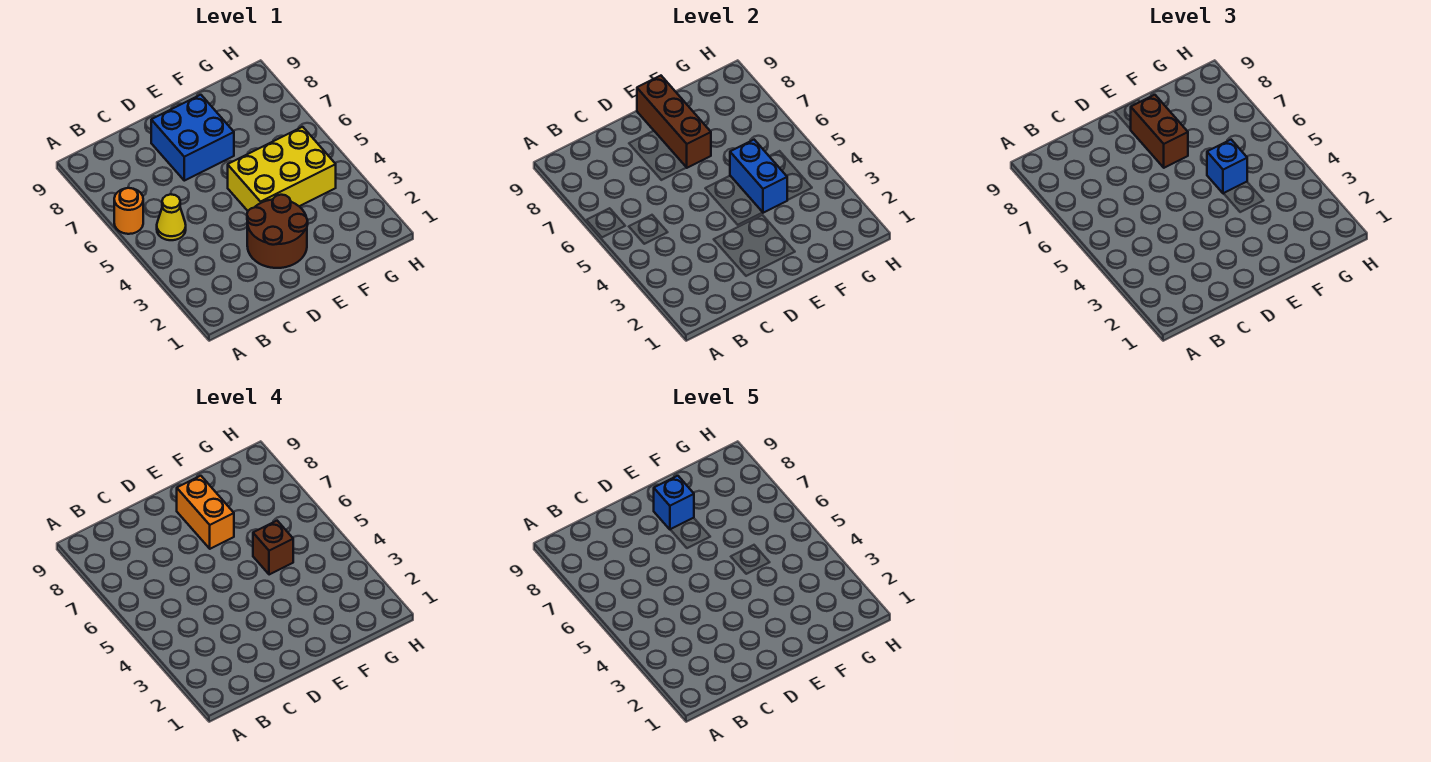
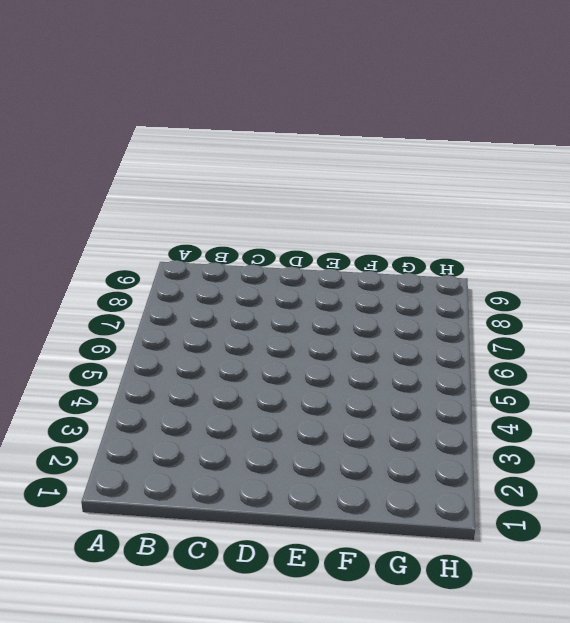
none -> orange 1x1 round brick [114,188,143,234]
none -> yellow 1x1 cone [157,194,186,240]
none -> brown 2x2 round brick [247,195,308,268]

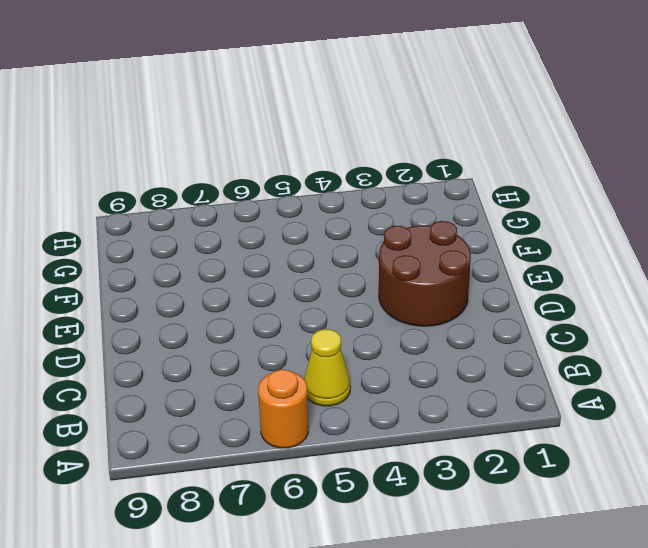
none -> blue 2x2 brick [151,95,234,181]
none -> yellow 2x3 brick [228,127,336,211]
none -> brown 1x3 brick [637,76,711,168]

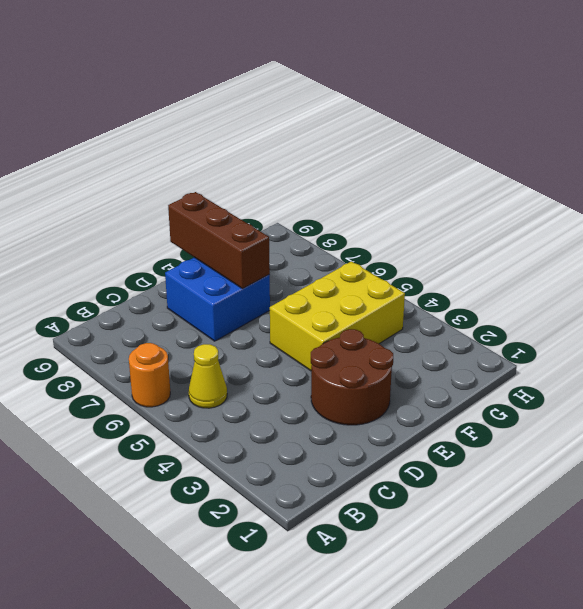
none -> blue 1x2 brick [730,140,787,213]
none -> brown 1x2 brick [1130,95,1188,168]
none -> blue 1x1 brick [1207,140,1247,194]

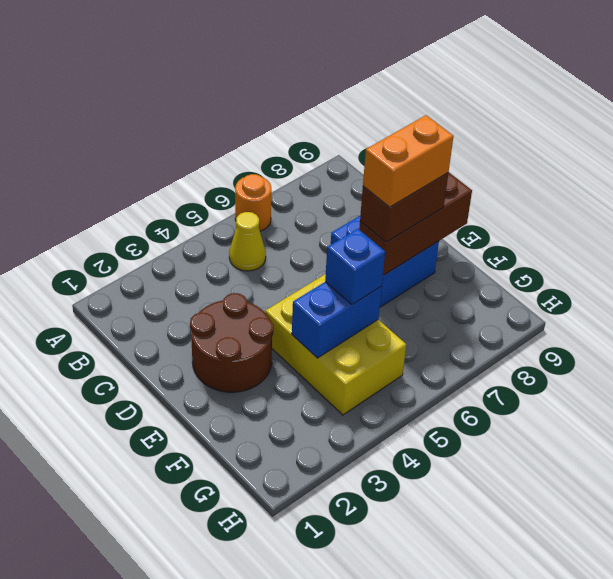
none -> brown 1x1 brick [253,521,293,575]
none -> blue 1x1 brick [654,476,694,529]

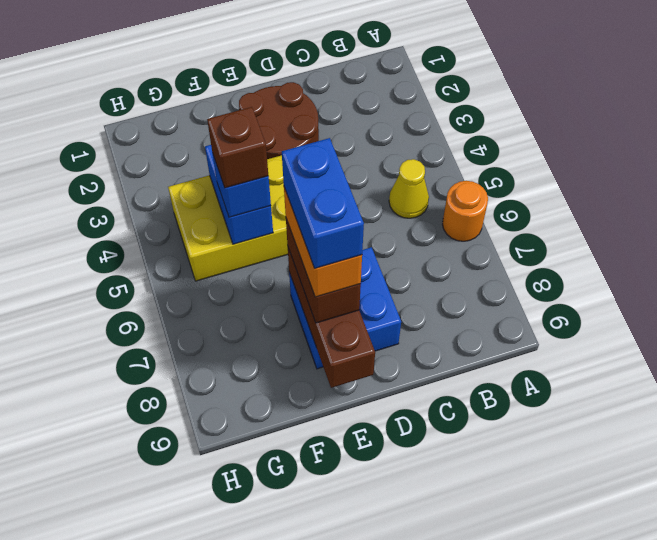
blue 1x2 brick [282,138,364,268] -> blue 1x1 brick [654,476,694,529]

